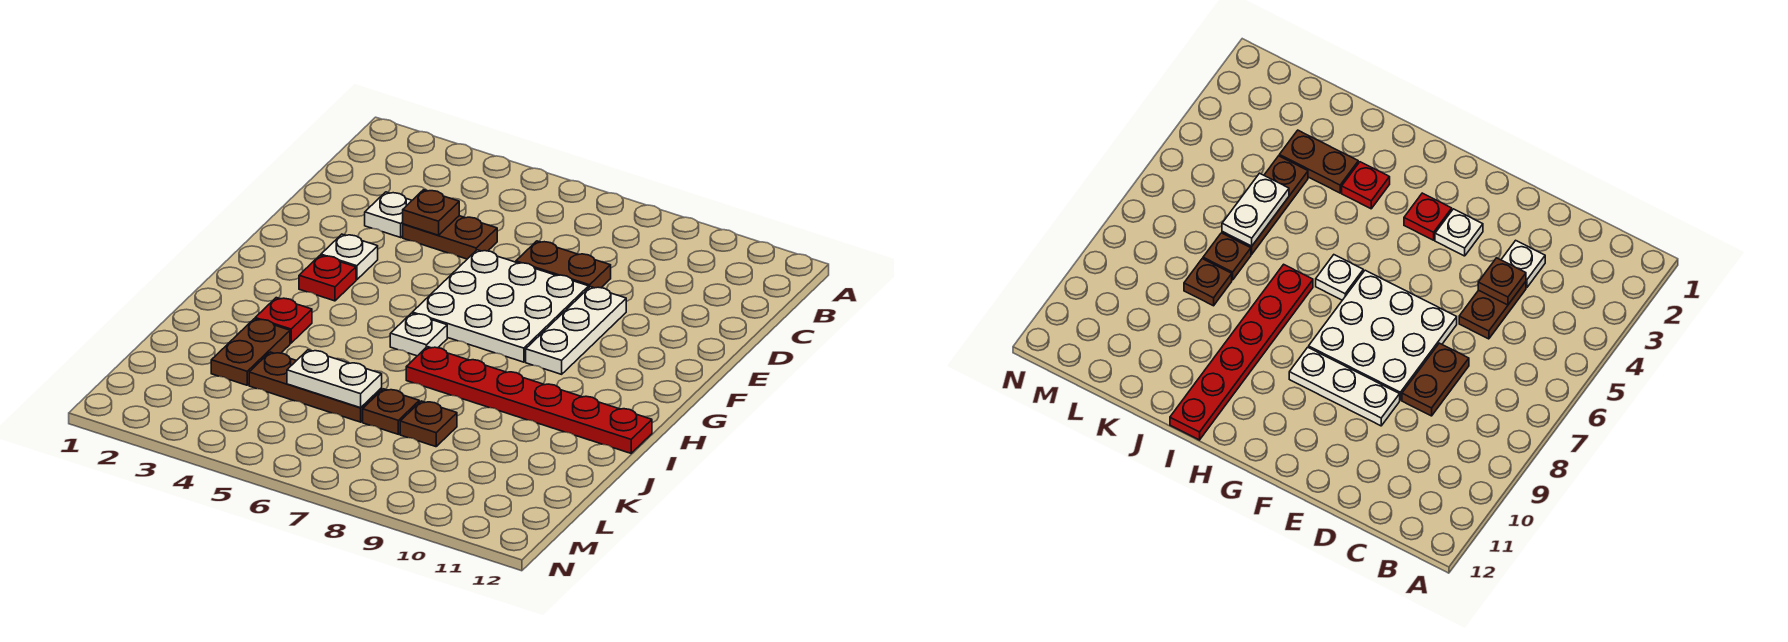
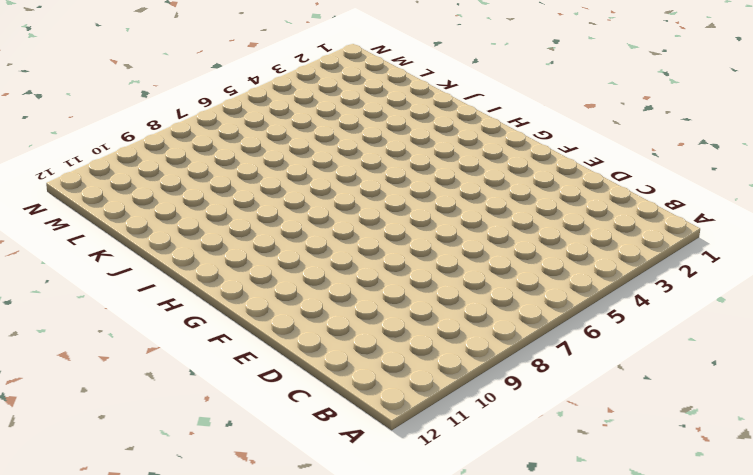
none -> white 1x1 plate [365,192,412,237]
none -> brown 1x2 plate [403,216,497,259]
none -> brown 1x2 plate [516,241,611,288]

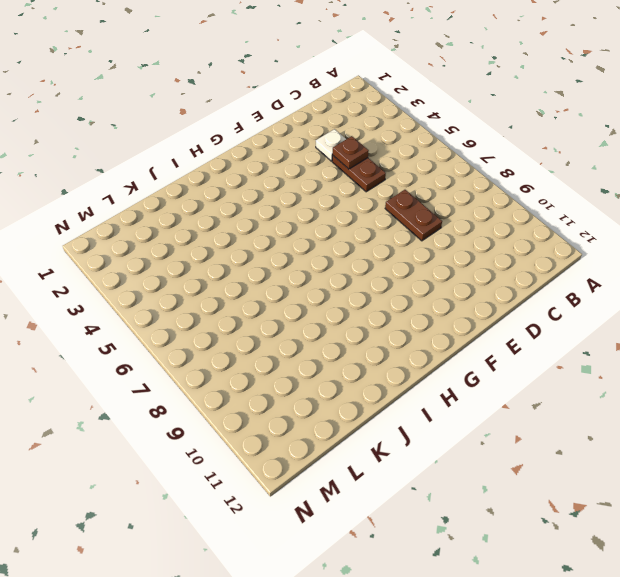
none -> white 3x3 plate [412,250,589,362]
none -> white 1x3 plate [526,287,626,374]
none -> white 1x1 plate [321,234,378,280]

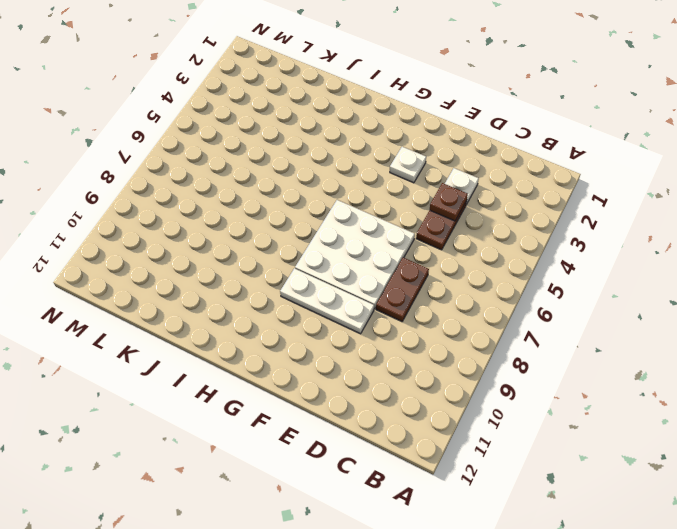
none -> red 1x1 plate [299,255,356,301]
none -> white 1x1 plate [390,313,447,356]
none -> red 1x1 plate [255,298,312,343]

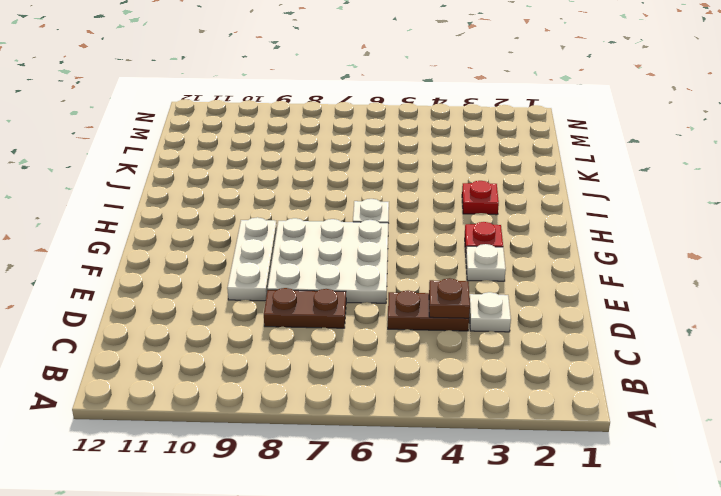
none -> red 1x6 plate [406,347,652,453]
none -> brown 1x2 plate [211,319,290,385]
none -> brown 1x3 plate [249,352,382,422]

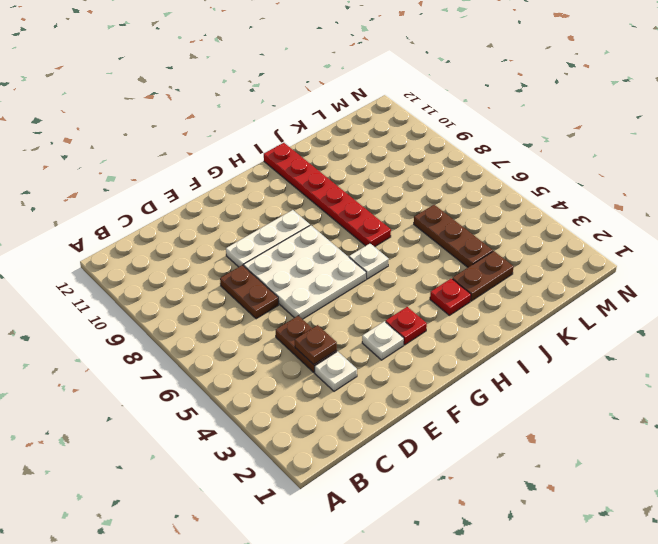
none -> brown 1x1 plate [363,389,419,434]
none -> brown 1x1 plate [400,401,457,447]
none -> white 1x2 plate [287,350,382,408]

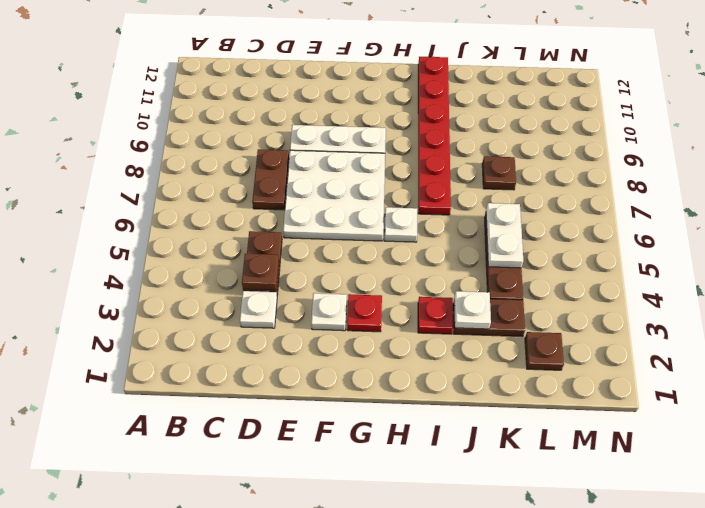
white 1x1 plate [454,291,491,329] -> none
brown 1x1 plate [525,332,564,370] -> brown 1x1 plate moved to [363,389,419,434]

